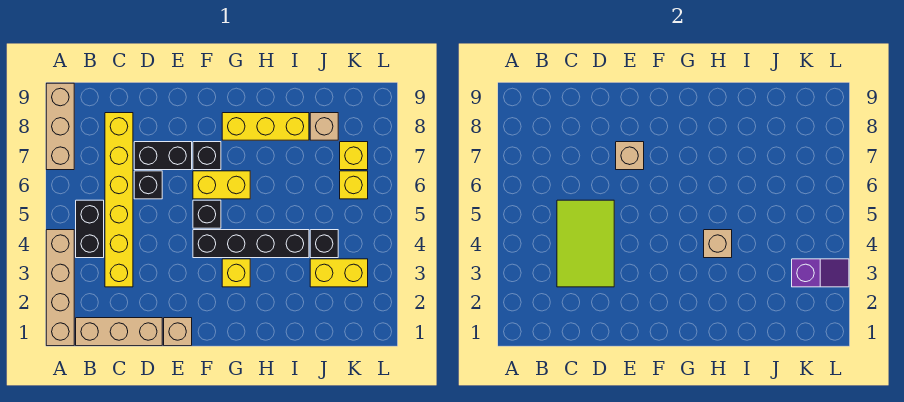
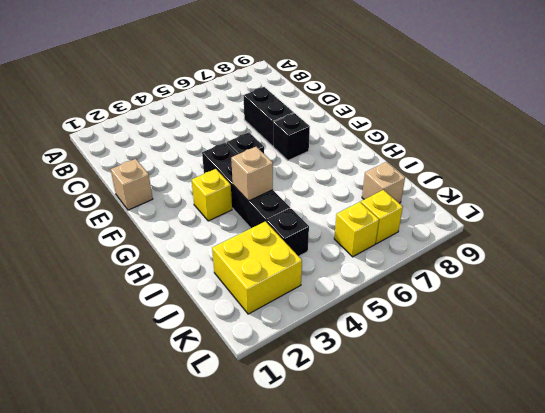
yellow 2x2 brick [212,221,302,314] -> yellow 1x2 brick [310,259,368,287]
none -> tan 1x4 brick [46,230,74,346]
none -> tan 1x3 brick [46,83,74,170]
none -> tan 1x3 brick [76,318,162,346]

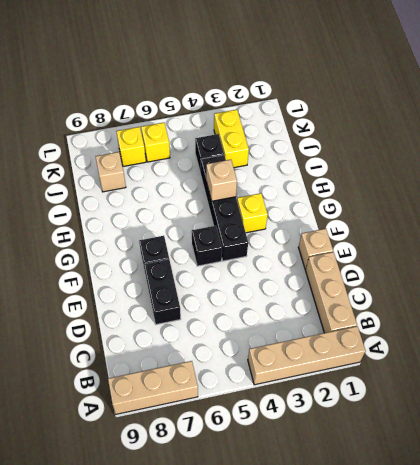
none -> black 1x2 brick [76,200,104,258]
none -> yellow 1x6 brick [105,113,133,287]
none -> black 1x1 brick [134,171,162,199]

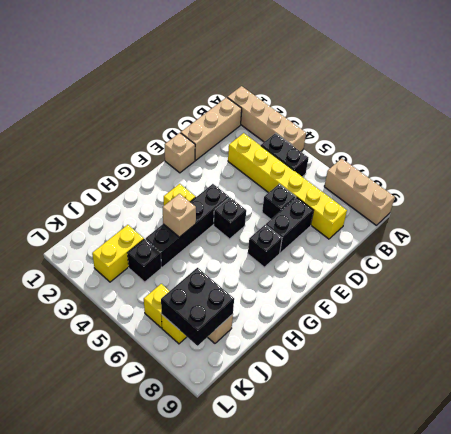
black 2x2 brick [161,268,234,346] -> none
none -> yellow 1x2 brick [193,171,250,199]
none -> yellow 1x3 brick [222,113,309,140]
none -> lime 2x3 tile [557,200,614,287]

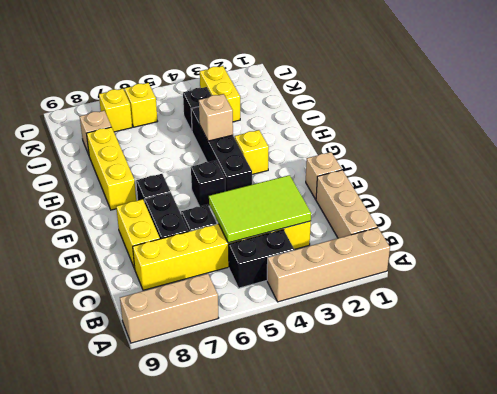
yellow 1x2 brick [116,199,160,268] -> yellow 1x2 brick moved to [193,171,250,199]
none -> tan 1x1 brick [616,142,644,170]
none -> purple 1x2 slope [792,259,849,287]

